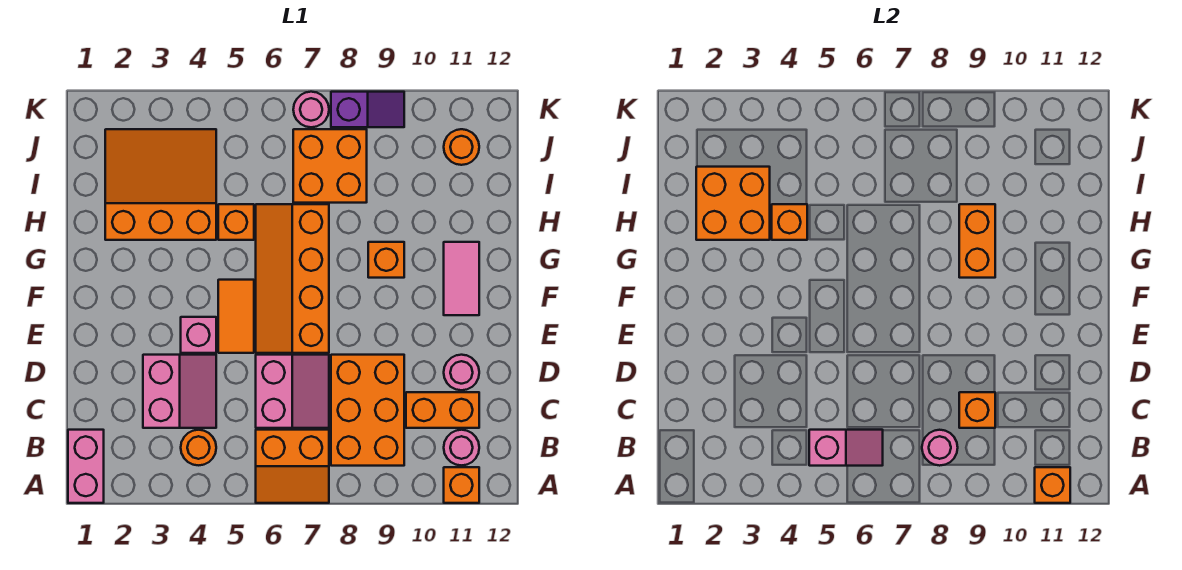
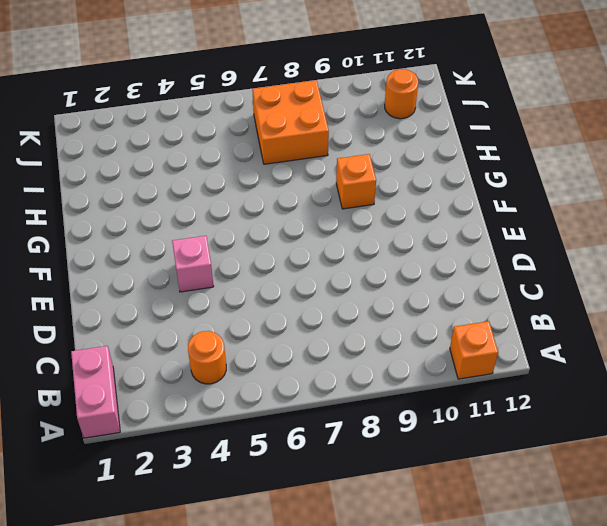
none -> orange 2x2 slope [256,430,329,503]
none -> orange 2x3 brick [331,355,404,466]
none -> pink 1x1 round brick [444,430,479,465]

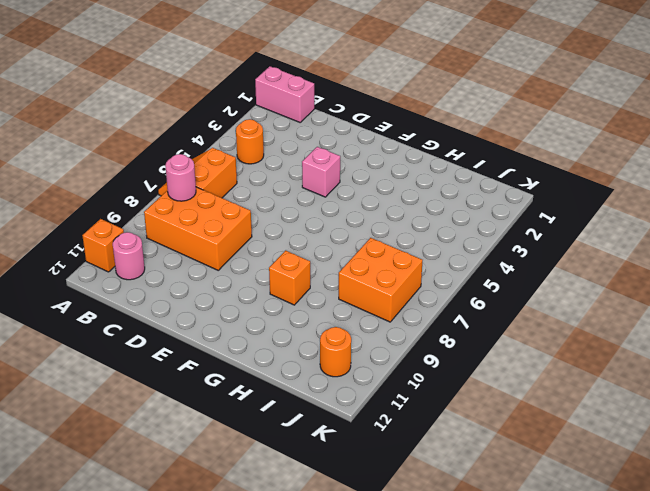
none -> pink 2x2 slope [143,355,216,428]
none -> pink 2x2 slope [256,355,329,428]
none -> orange 1x2 brick [406,392,479,428]

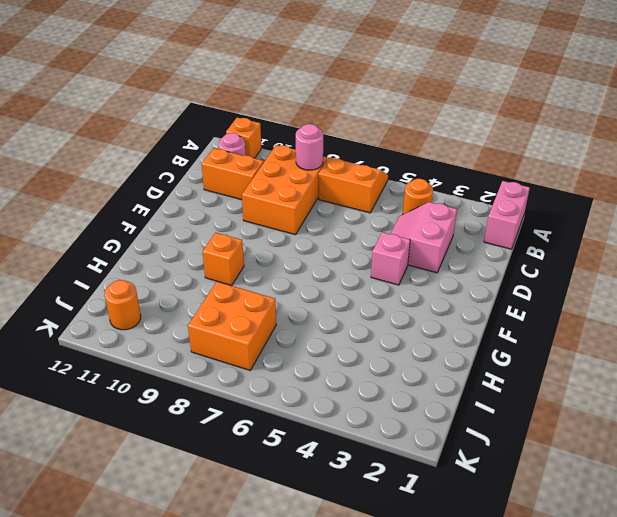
none -> pink 2x2 slope [256,355,329,428]
none -> pink 1x1 round brick [444,355,479,390]
none -> orange 1x2 tile [218,280,254,353]

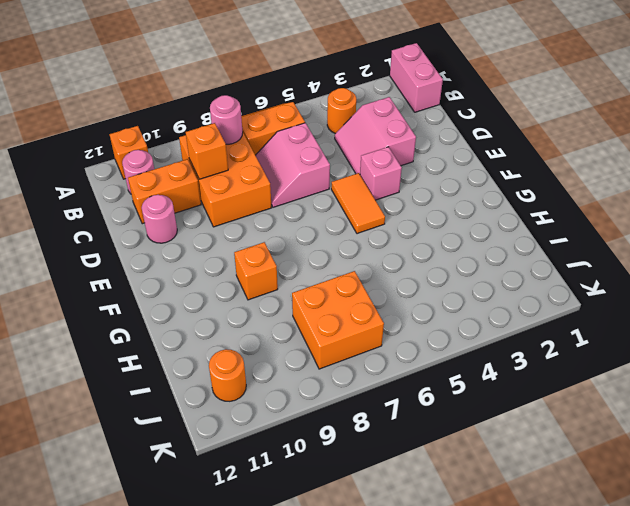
none -> orange 2x4 slope [256,204,329,353]
none -> pink 1x2 tile [444,242,479,315]
none -> orange 3x3 slope [105,129,216,240]

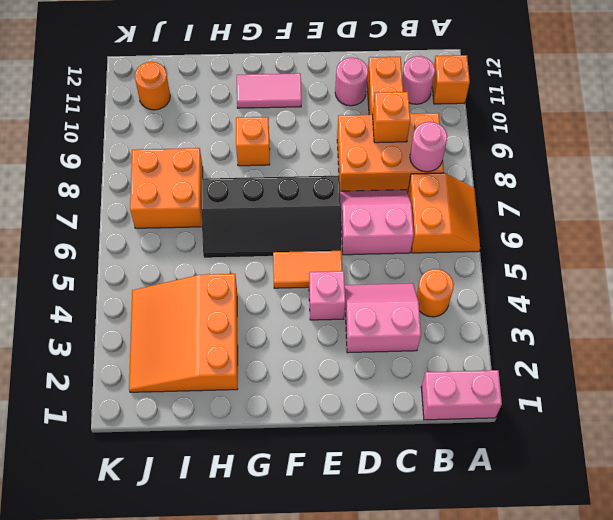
black 2x4 slope [201,175,341,258] -> orange 2x4 slope [256,204,329,353]
none -> orange 1x1 brick [218,204,254,240]
none -> pink 1x1 round brick [293,92,329,127]
none -> purple 1x2 slope [331,92,404,127]

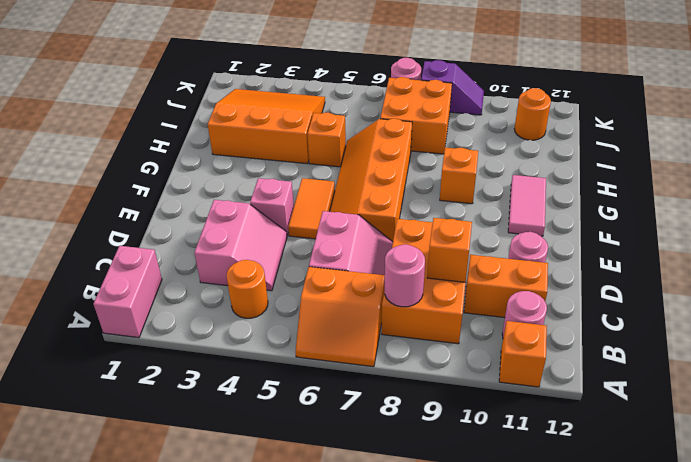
none -> orange 1x1 brick [1035,467,1070,503]
none -> pink 1x2 slope [809,430,883,466]
none -> orange 1x2 brick [959,204,995,278]

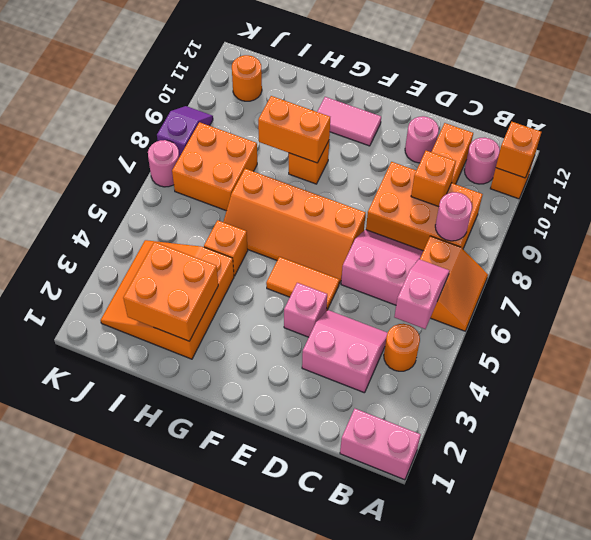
none -> orange 1x1 brick [772,204,807,240]

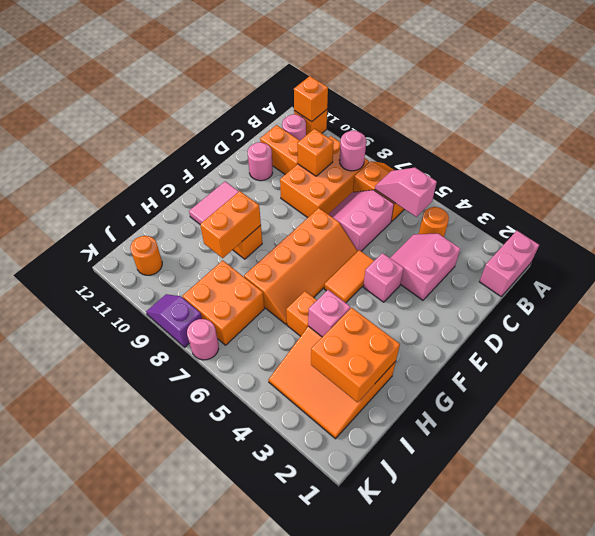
pink 1x1 brick [308,290,350,337] -> orange 1x1 brick [772,204,807,240]

